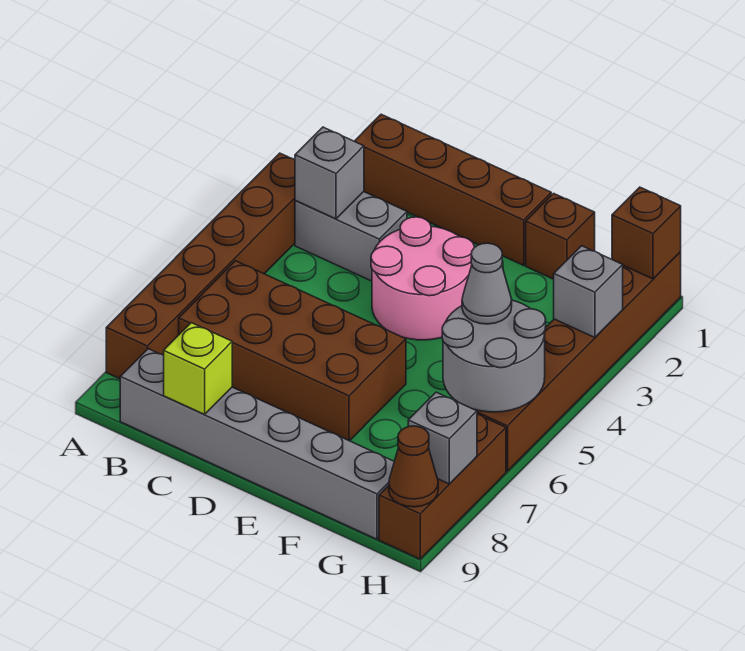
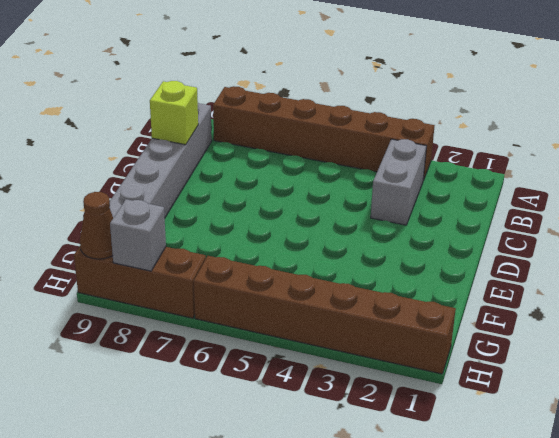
none -> brown 1x4 brick [354,114,551,265]
none -> brown 2x4 brick [179,261,406,441]
none -> pink 2x2 round brick [371,217,474,340]

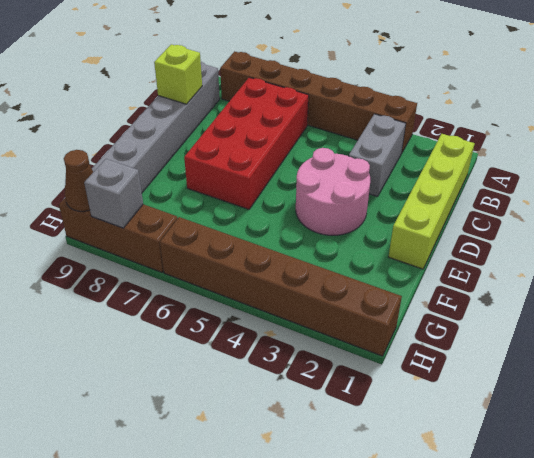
lime 1x4 brick [389,134,475,269] -> brown 1x4 brick [354,114,551,265]
red 2x4 brick [184,77,309,209] -> brown 2x4 brick [179,261,406,441]
none -> brown 1x1 brick [526,193,595,279]
none -> grey 1x1 brick [295,127,364,219]
none -> grey 2x2 round brick [442,300,546,412]

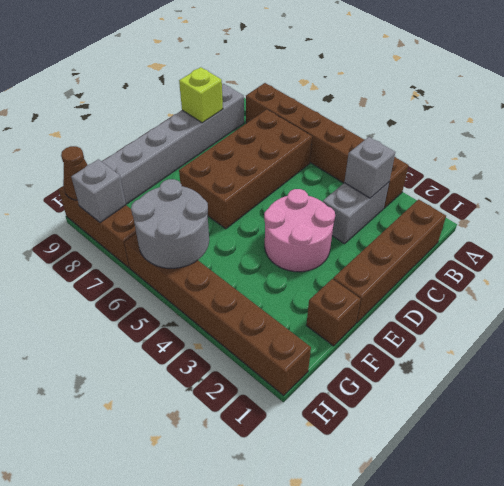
none -> brown 1x1 brick [612,187,681,279]
none -> grey 1x1 brick [554,246,623,338]
none -> grey 1x1 cone [462,243,512,324]

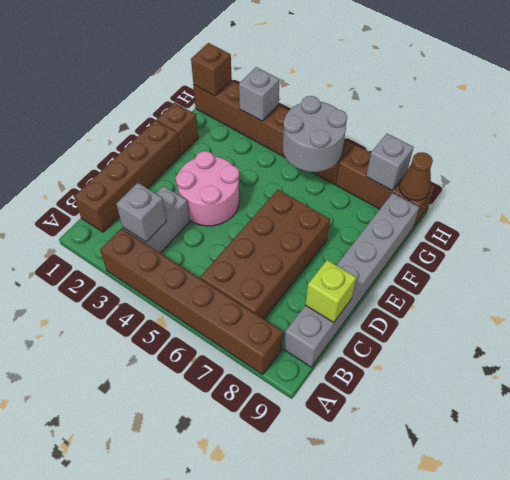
none -> grey 1x1 cone [462,243,512,324]

